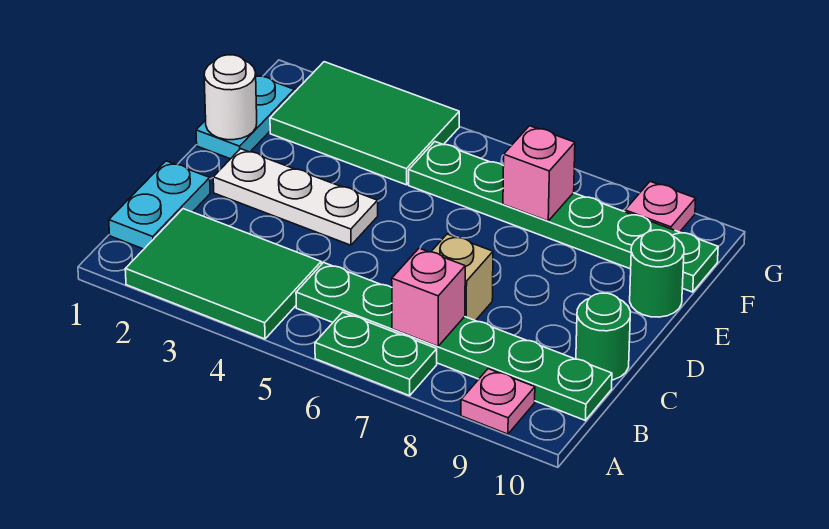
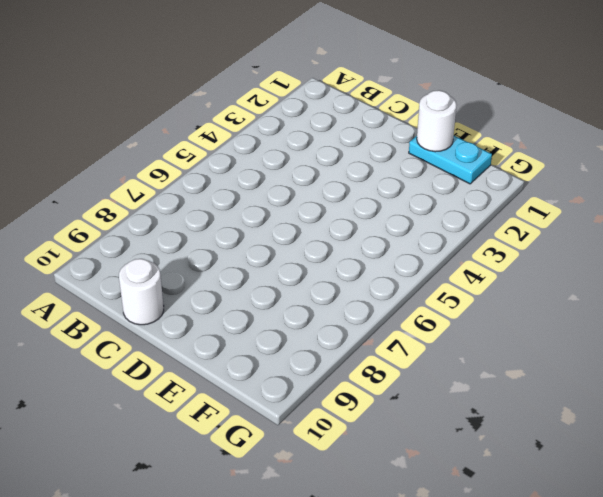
white 1x1 round brick [119,259,164,325] -> green 1x1 round brick [576,293,630,380]
none -> green 2x3 tile [125,209,321,339]
none -> green 1x2 plate [315,312,437,396]
none -> pink 1x1 plate [461,369,535,434]

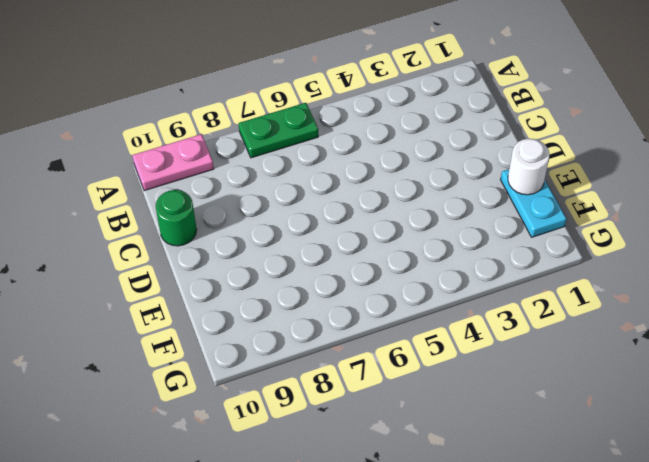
pink 1x2 plate [132,134,214,191] -> pink 1x1 plate [461,369,535,434]
none -> green 2x3 tile [125,209,321,339]
none -> cyan 1x2 plate [109,161,210,249]
none -> green 1x6 plate [296,263,612,420]

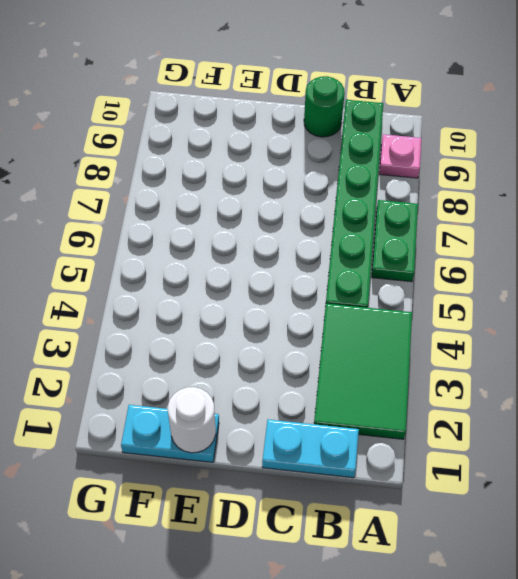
none -> tan 1x1 brick [431,234,493,321]
none -> white 1x3 plate [213,149,378,245]
none -> green 1x1 round brick [630,230,684,317]

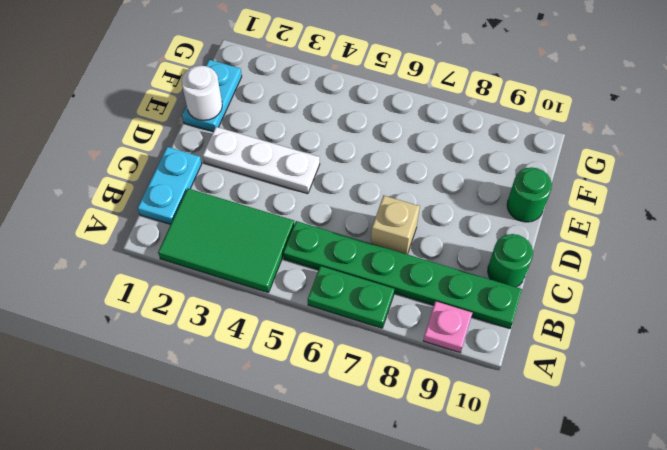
none -> green 2x3 tile [270,62,459,185]
none -> green 1x6 plate [409,142,718,292]
none -> pink 1x1 plate [625,181,696,232]

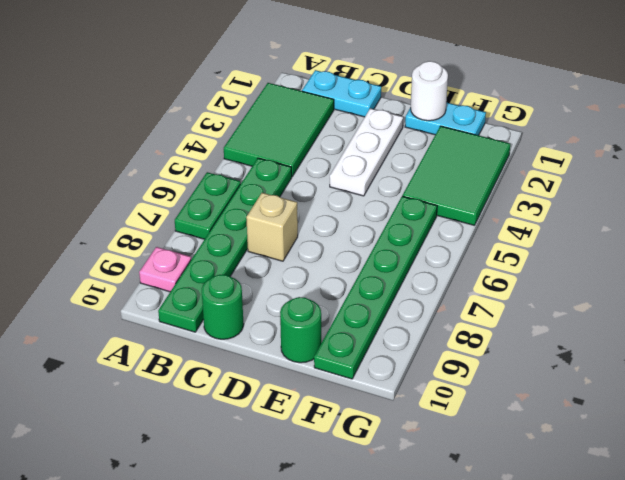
none -> pink 1x1 plate [625,181,696,232]
none -> pink 1x1 brick [392,248,465,346]
none -> pink 1x1 brick [503,126,575,221]

